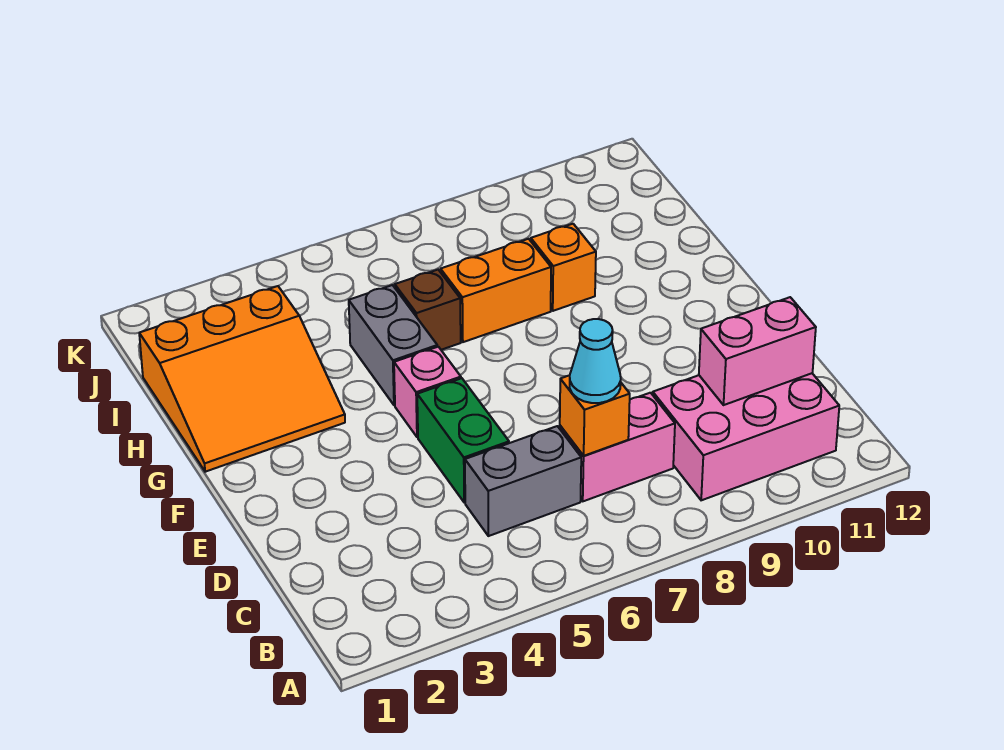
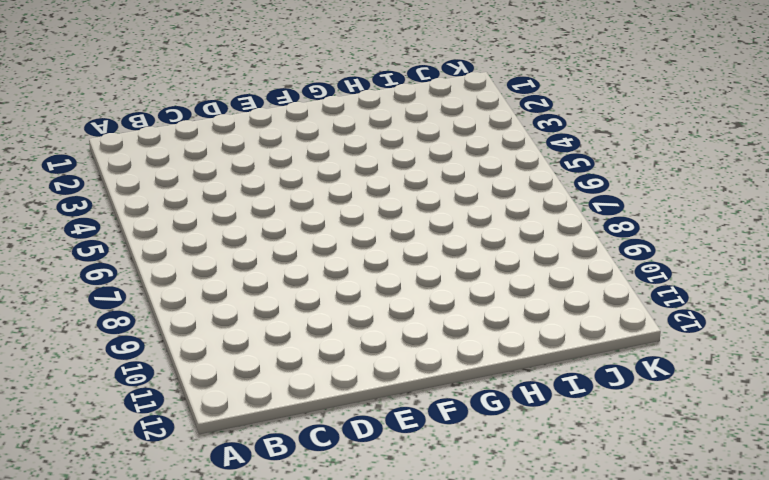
none -> pink 2x3 brick [653,373,839,500]
none -> grey 1x2 brick [465,426,581,536]
none -> pink 1x2 brick [560,393,675,501]

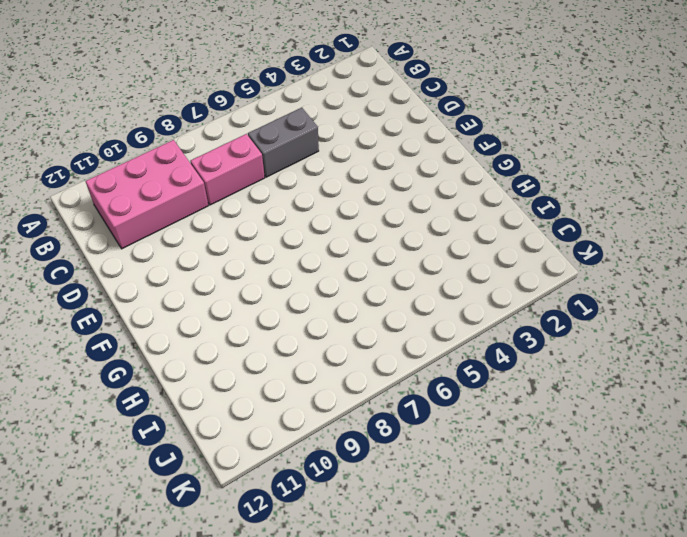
none -> green 1x2 brick [417,378,509,502]
none -> pink 1x1 brick [394,347,461,437]
none -> orange 3x3 slope [139,286,345,472]

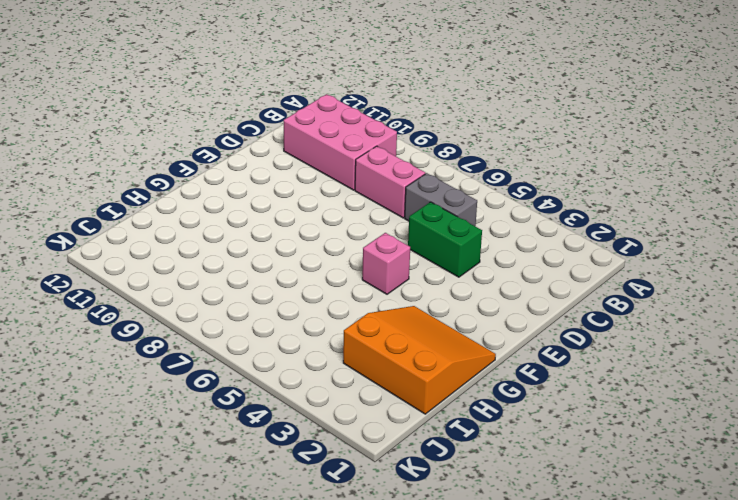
green 1x2 brick [408,202,482,277] -> green 1x2 brick turned to [417,378,509,502]
none -> grey 1x2 brick [349,285,437,405]
none -> brown 1x1 brick [395,270,461,350]
none -> orange 1x2 brick [441,239,551,342]

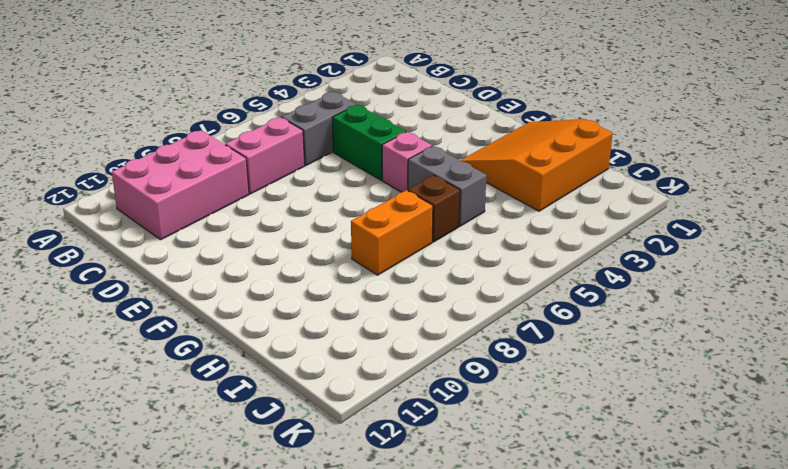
none -> orange 1x1 brick [531,224,596,311]
none -> orange 1x1 brick [560,375,630,456]
none -> pink 1x2 brick [699,297,816,405]

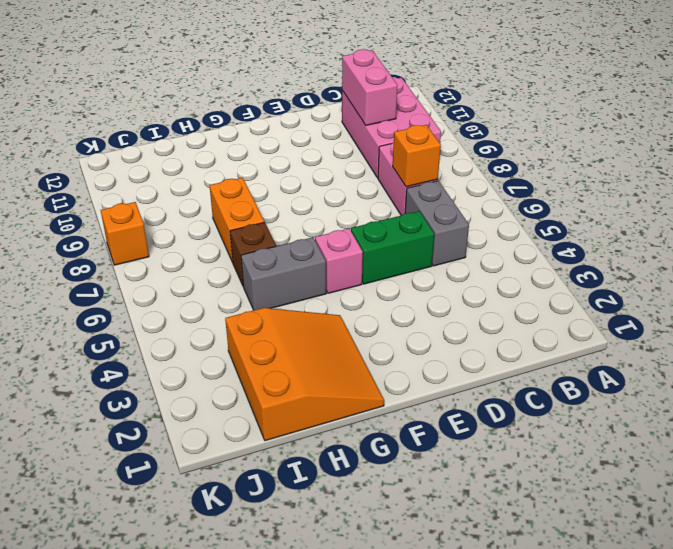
orange 1x1 brick [101,202,149,265] -> orange 1x1 brick moved to [531,224,596,311]
none -> cyan 1x1 cone [570,319,621,403]

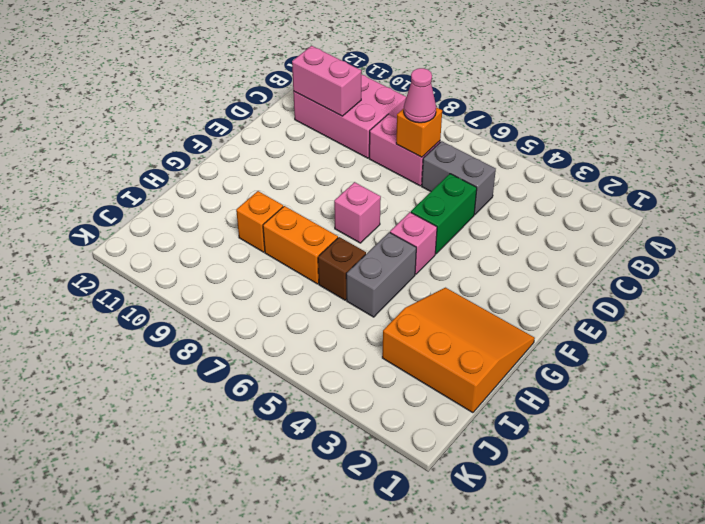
pink 1x1 cone [404,68,436,123] -> cyan 1x1 cone [570,319,621,403]
pink 1x1 brick [334,182,381,243] -> none

